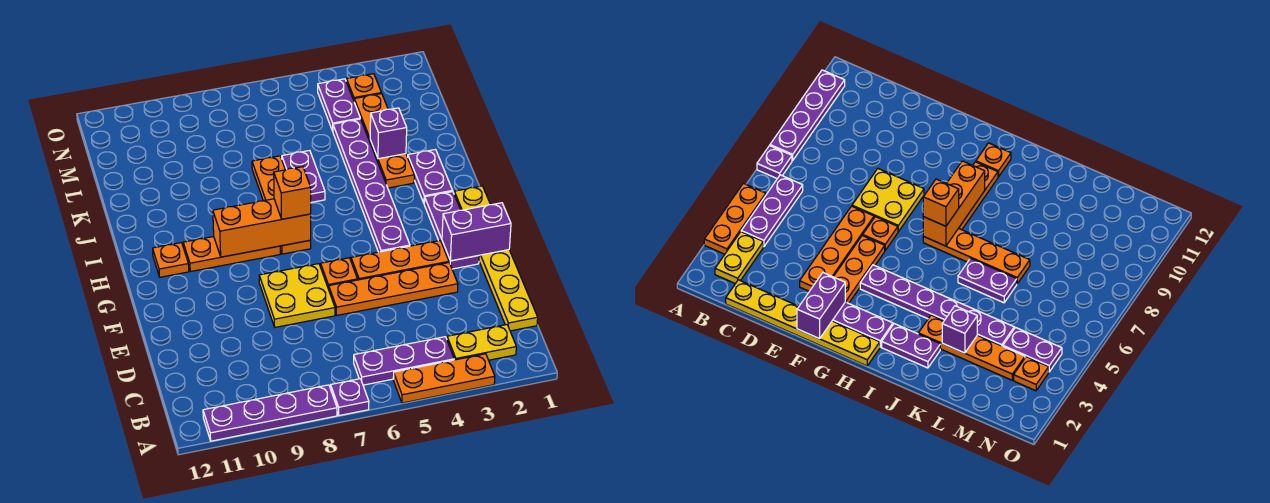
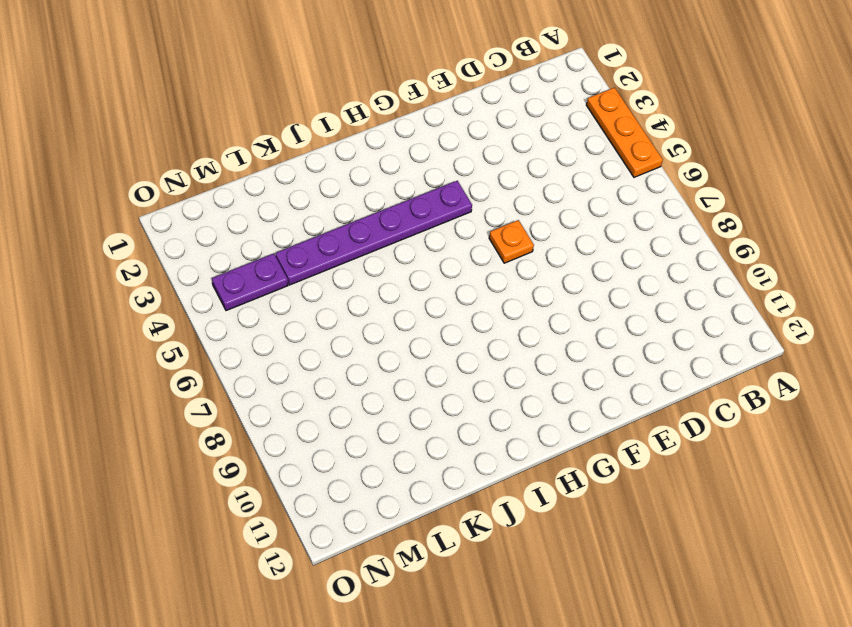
none -> purple 1x1 plate [331,379,369,416]
none -> purple 1x4 plate [203,385,337,441]
none -> yellow 1x2 plate [447,325,516,360]

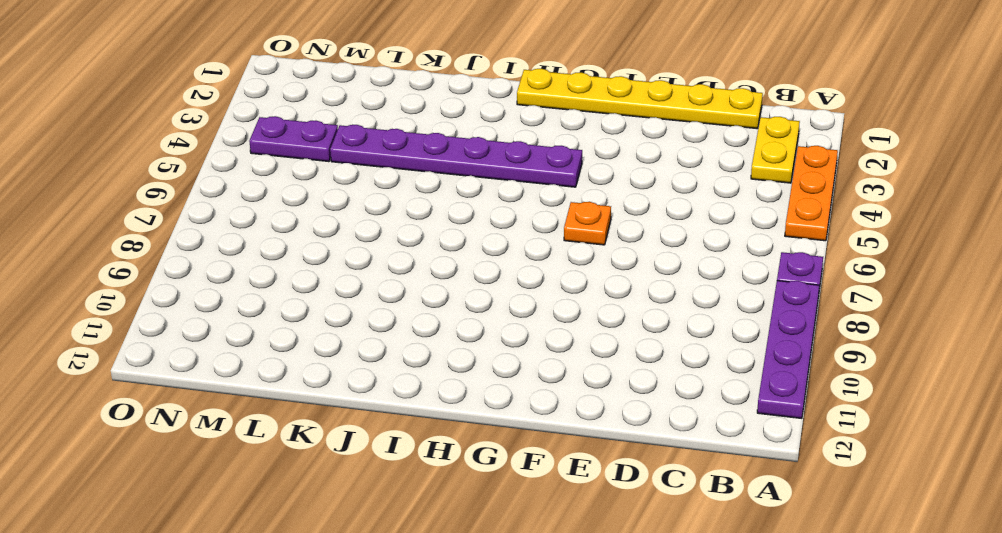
none -> purple 1x3 plate [354,337,454,385]
none -> orange 1x4 plate [329,263,458,315]
none -> yellow 2x2 plate [259,264,335,327]

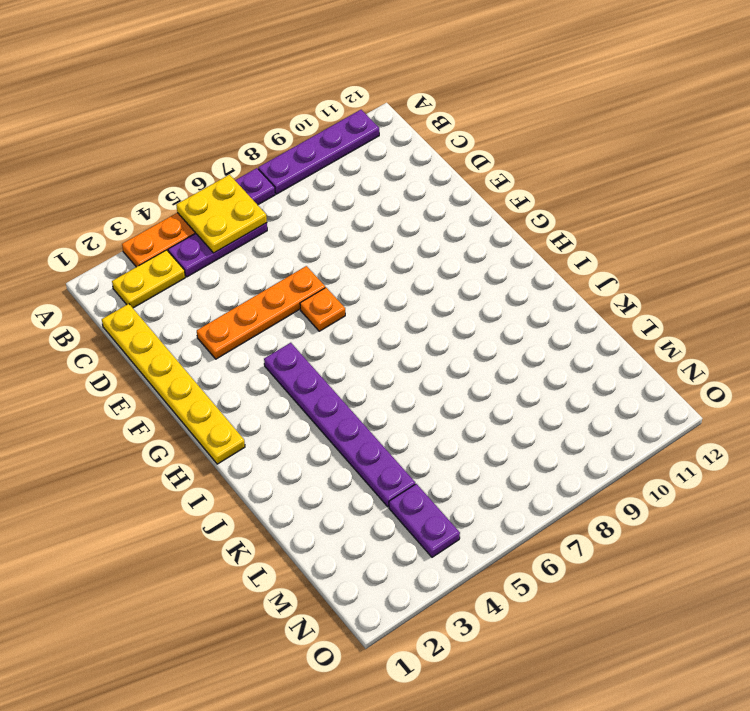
yellow 2x2 plate [176,175,267,253] -> yellow 2x2 plate moved to [259,264,335,327]
none -> purple 1x3 plate [424,192,479,269]
none -> orange 1x3 plate [351,241,449,280]
none -> orange 1x4 plate [252,156,311,254]

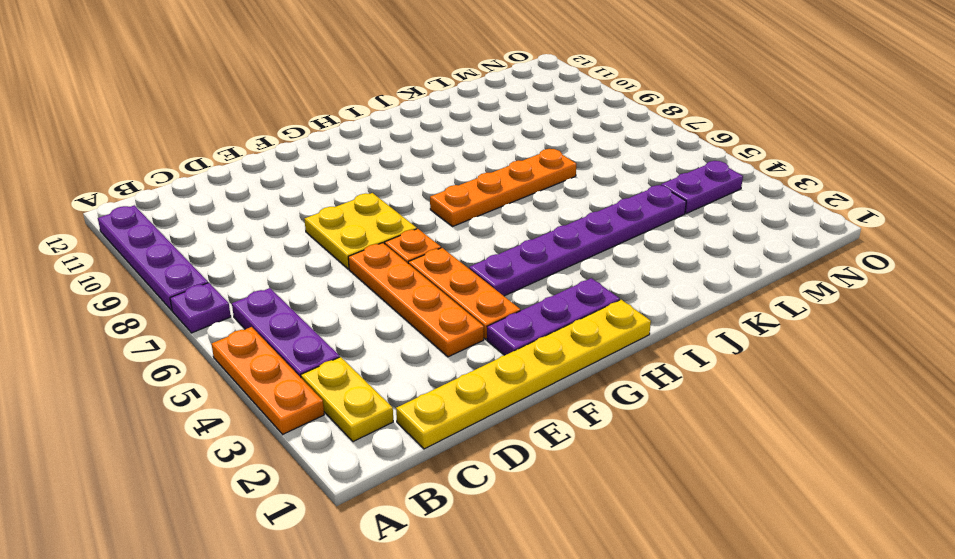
none -> orange 1x3 plate [183,237,280,272]
none -> orange 1x1 plate [153,243,189,277]
none -> purple 1x2 plate [408,150,453,203]

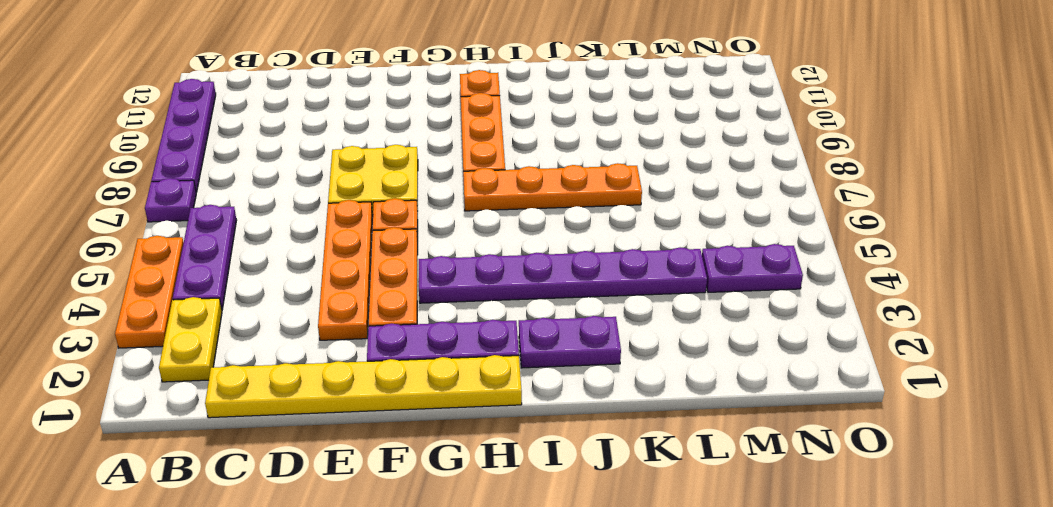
none -> orange 1x4 plate [354,94,414,188]
none -> purple 1x2 plate [282,150,325,202]
none -> orange 1x1 plate [346,74,381,100]

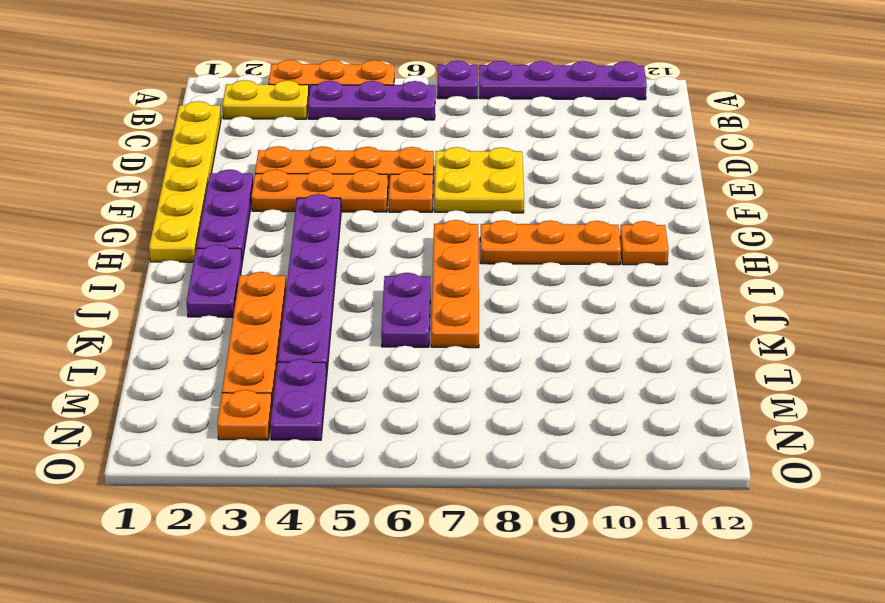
none -> purple 1x2 brick [442,203,511,261]
none -> orange 1x3 brick [213,199,311,257]
none -> purple 1x1 brick [370,108,407,159]

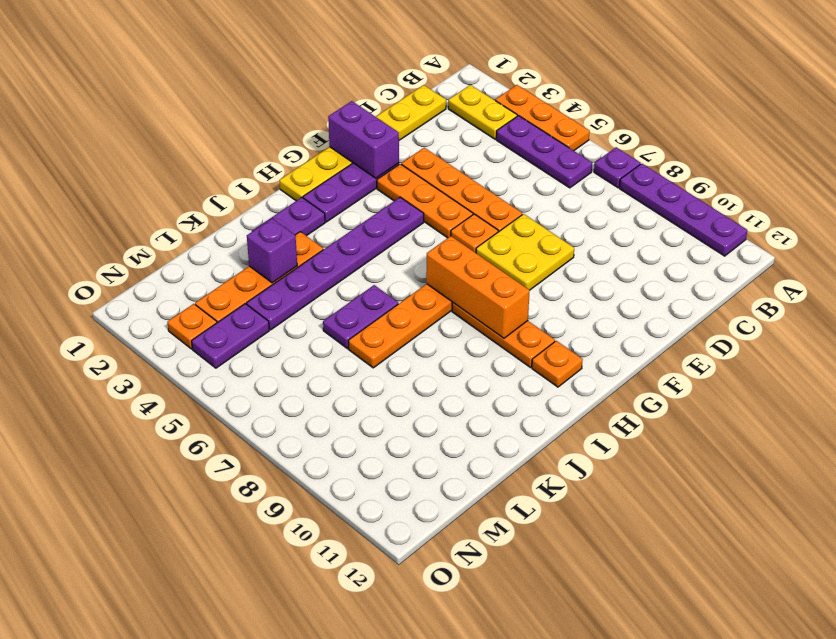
none -> orange 1x1 brick [274,167,311,219]

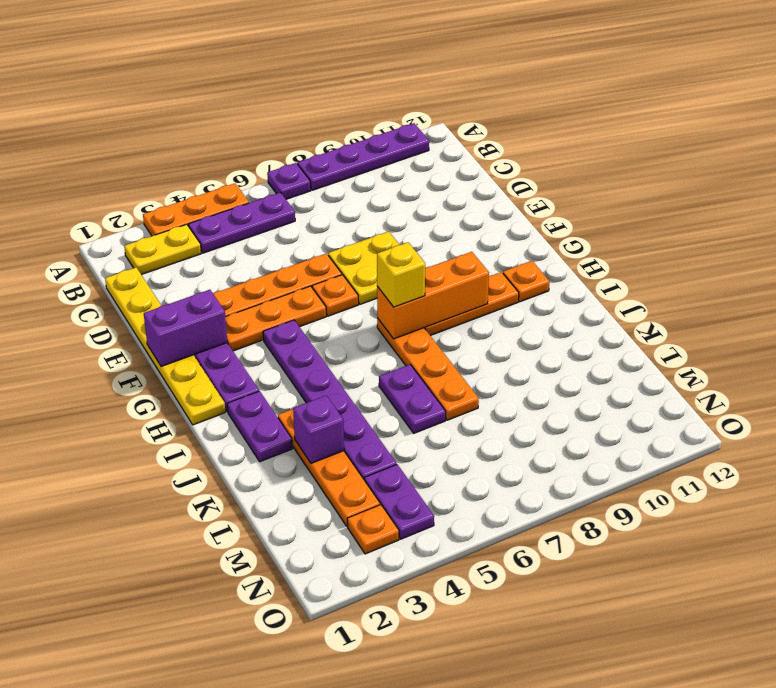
yellow 1x1 brick [377,242,425,307] -> orange 1x1 brick [274,167,311,219]

